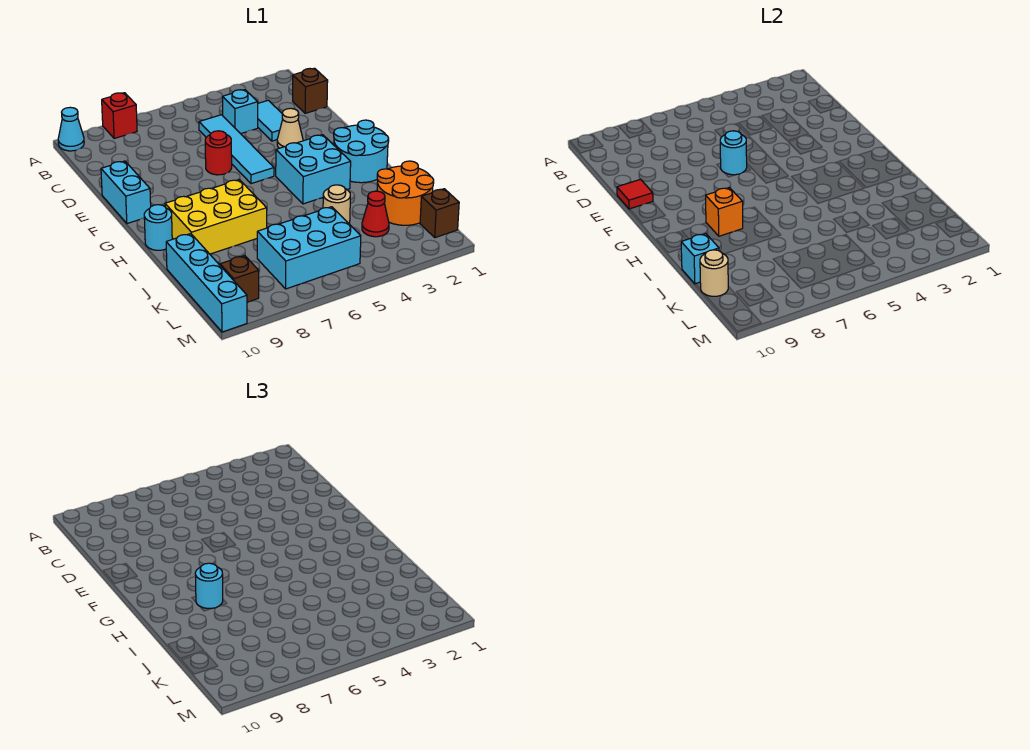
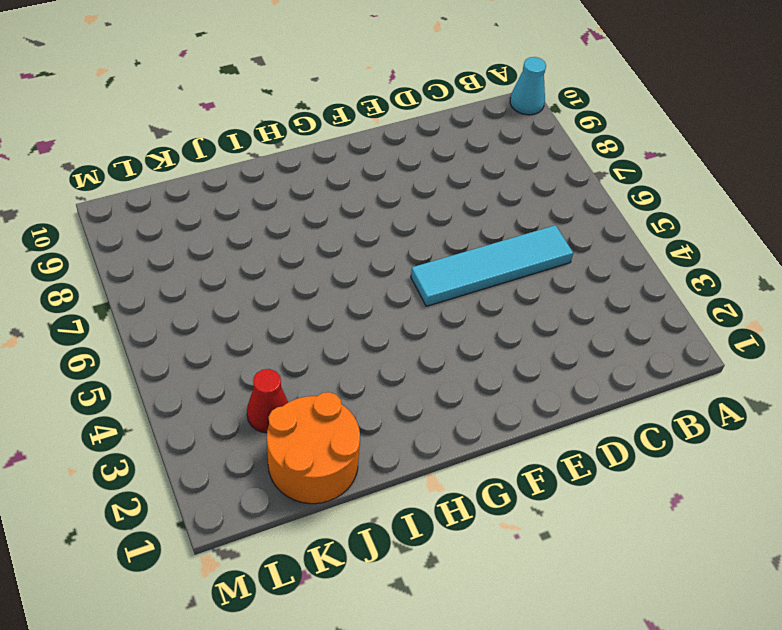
none -> red 1x1 brick [102,93,137,138]
none -> brown 1x1 brick [293,68,328,113]
none -> cyan 1x2 tile [258,100,283,141]

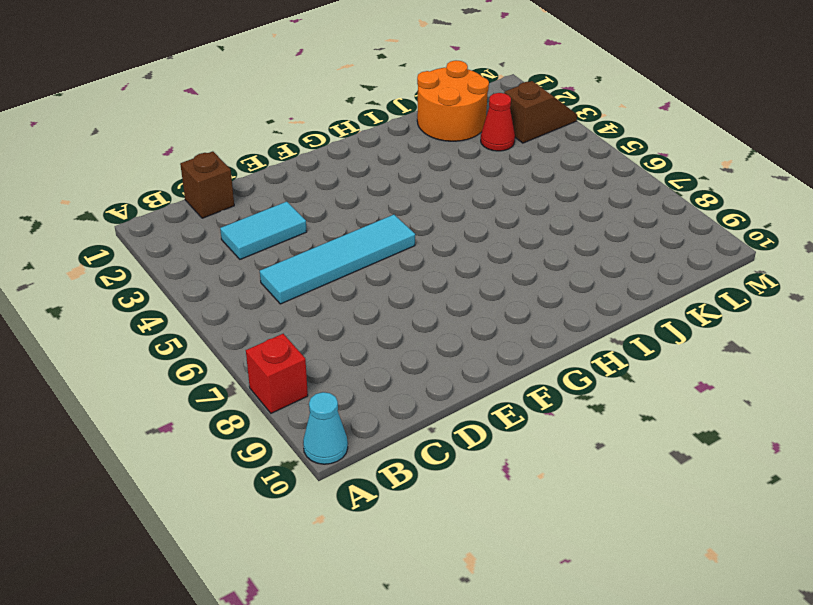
brown 1x2 slope [504,81,577,143] -> none
none -> cyan 1x1 brick [223,90,258,134]
none -> tan 1x1 cone [277,108,303,148]
none -> red 1x1 round brick [205,131,232,175]

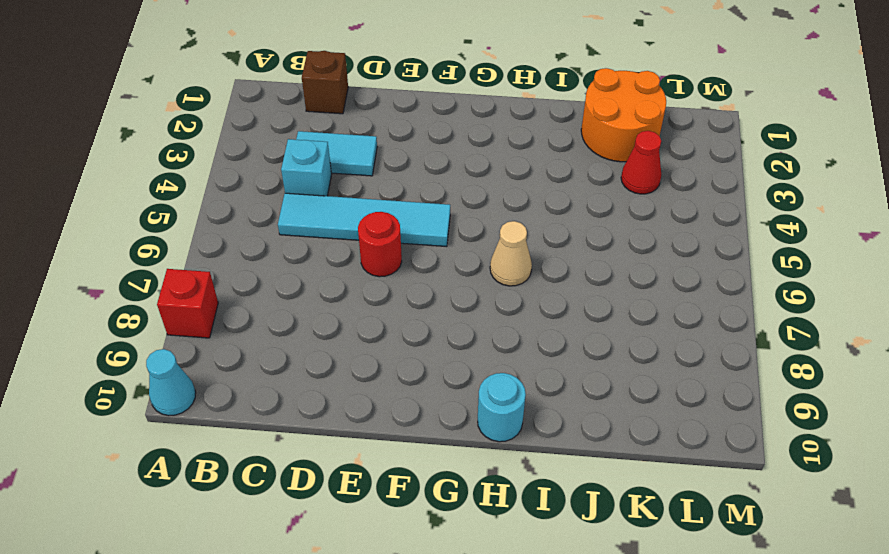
tan 1x1 cone [490,221,532,286] -> tan 1x1 cone moved to [277,108,303,148]
none -> cyan 1x2 brick [101,161,151,224]
none -> cyan 2x2 round brick [334,120,389,183]
none -> cyan 2x2 brick [276,135,351,204]

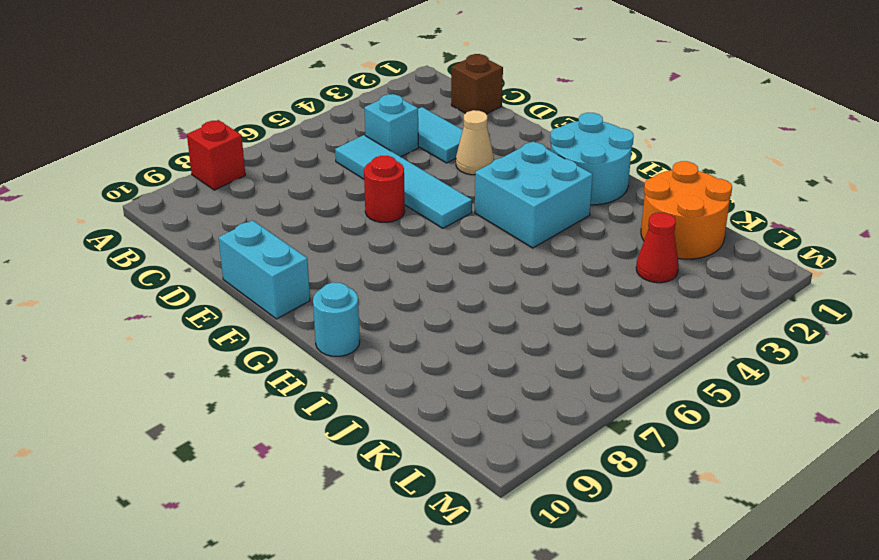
none -> cyan 1x1 cone [58,107,84,151]
none -> yellow 2x3 brick [165,180,267,254]
none -> tan 1x1 round brick [323,185,350,224]

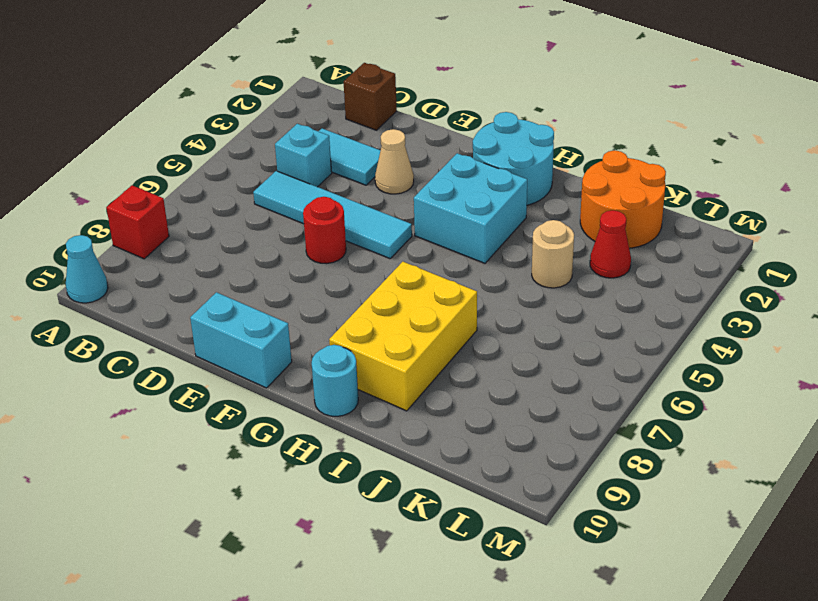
none -> cyan 1x4 brick [166,234,247,332]
none -> cyan 2x3 brick [257,207,361,289]
none -> brown 1x1 brick [420,189,459,238]

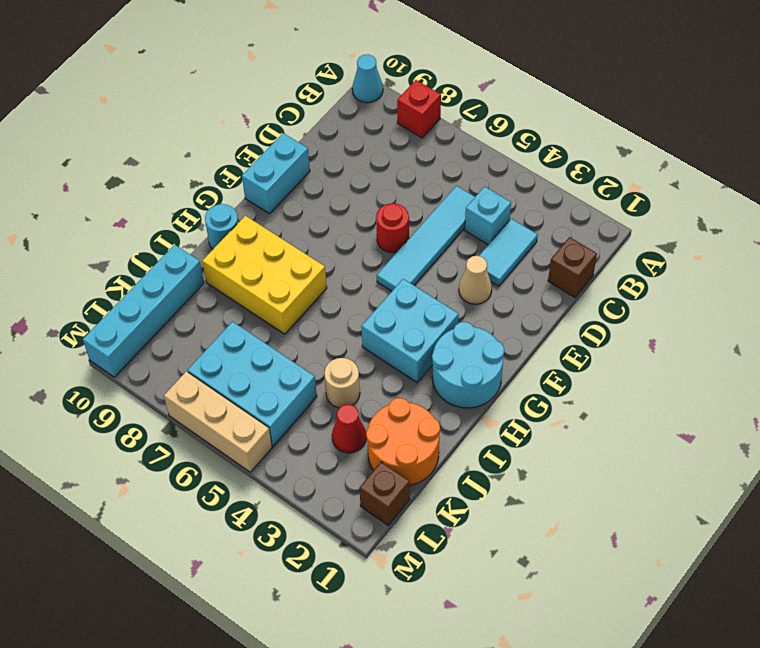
tan 1x3 brick [164,371,272,472] -> none
none -> brown 1x1 brick [220,256,259,302]
none -> cyan 1x1 round brick [720,131,747,175]
none -> red 1x1 tile [617,179,653,209]

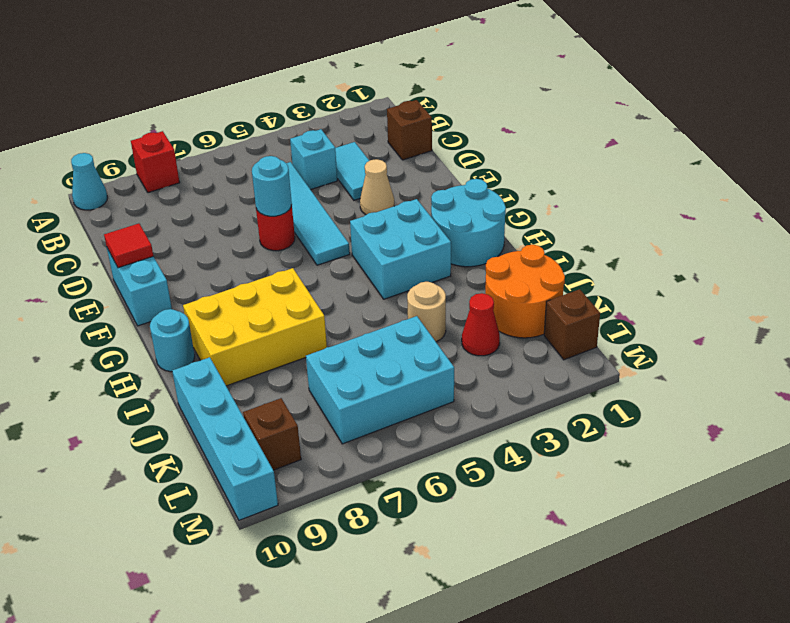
none -> orange 1x1 brick [706,188,743,236]
none -> cyan 1x1 brick [681,234,719,284]
none -> tan 1x1 round brick [700,250,728,296]

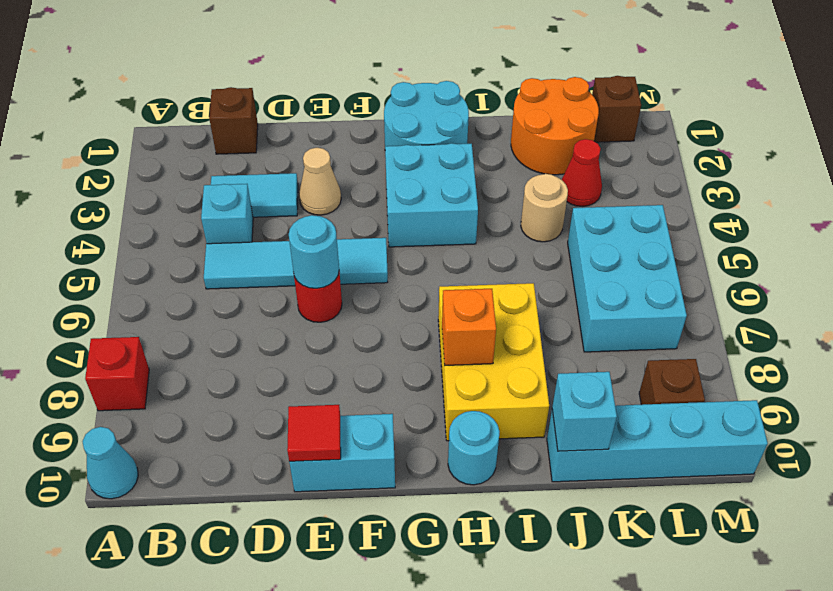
none -> tan 1x1 round brick [700,250,728,296]
none -> cyan 1x1 round brick [195,563,223,608]

